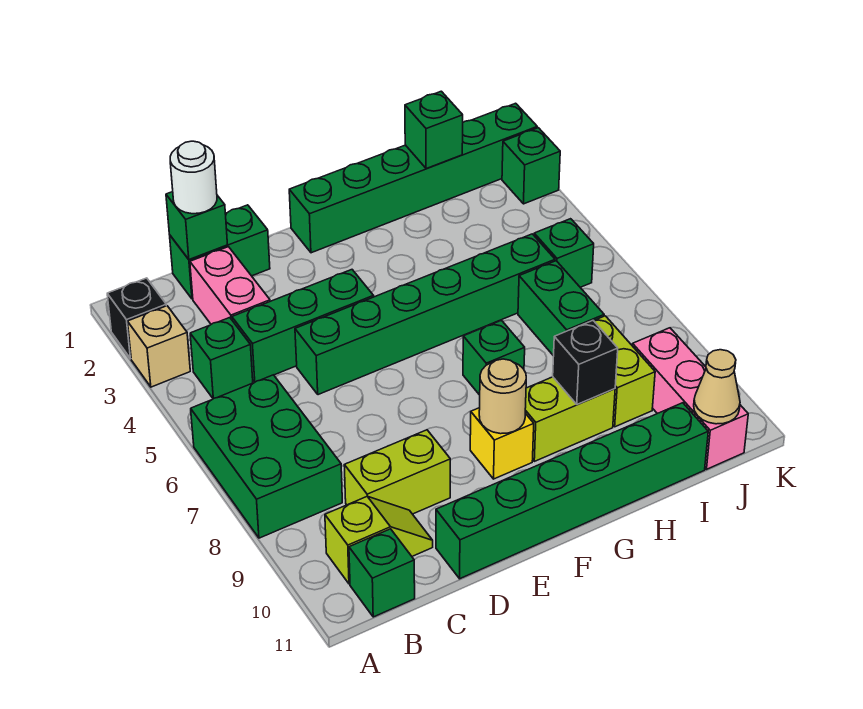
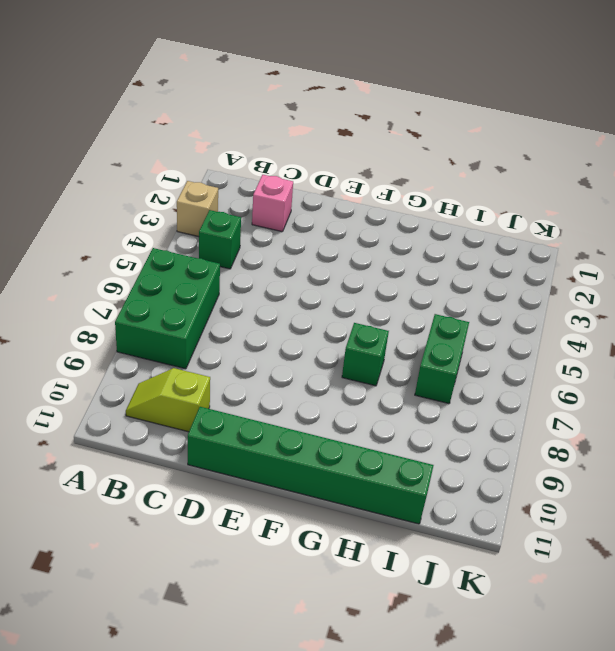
lime 1x2 slope [126,368,210,432] -> lime 1x2 slope turned to [325,496,433,584]
pink 1x1 brick [252,175,293,232] -> pink 1x2 brick [190,247,270,324]
none -> black 1x1 brick [107,278,166,359]
none -> green 1x1 brick [349,529,415,617]
none -> green 1x2 brick [170,205,270,299]

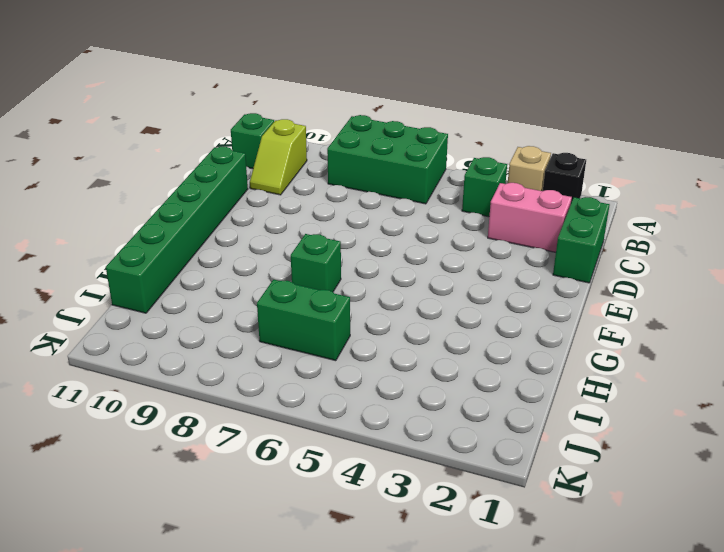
none -> green 1x3 brick [232,270,374,382]
none -> lime 1x2 brick [344,430,450,514]
none -> green 1x6 brick [295,234,555,395]

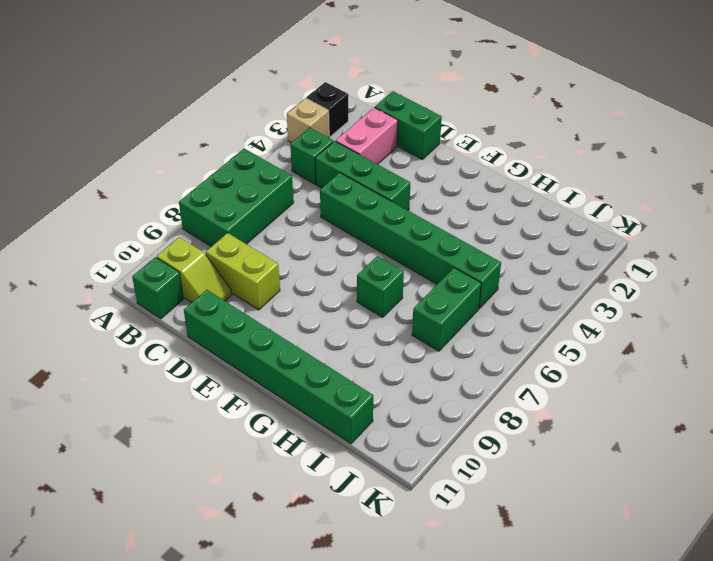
none -> green 1x6 brick [289,103,537,253]
none -> yellow 1x1 brick [470,408,534,479]
none -> lime 1x2 brick [525,377,615,461]

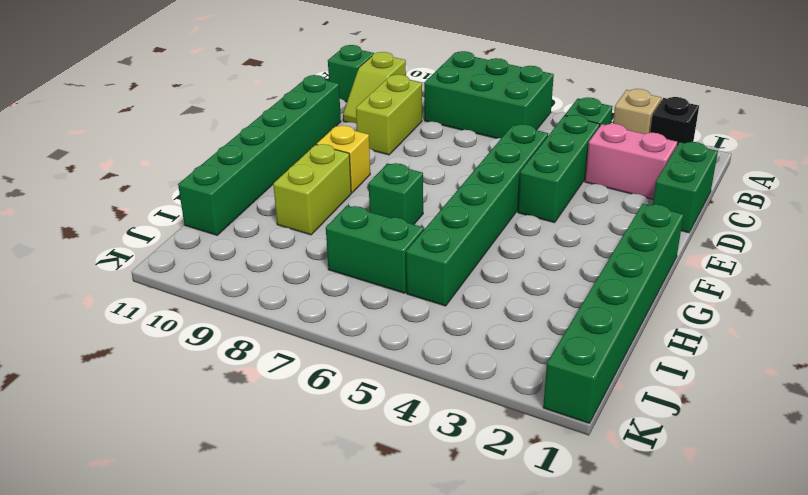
none -> lime 1x2 brick [594,316,655,427]
none -> green 1x1 brick [534,219,594,287]
none -> pink 1x3 brick [632,328,748,469]

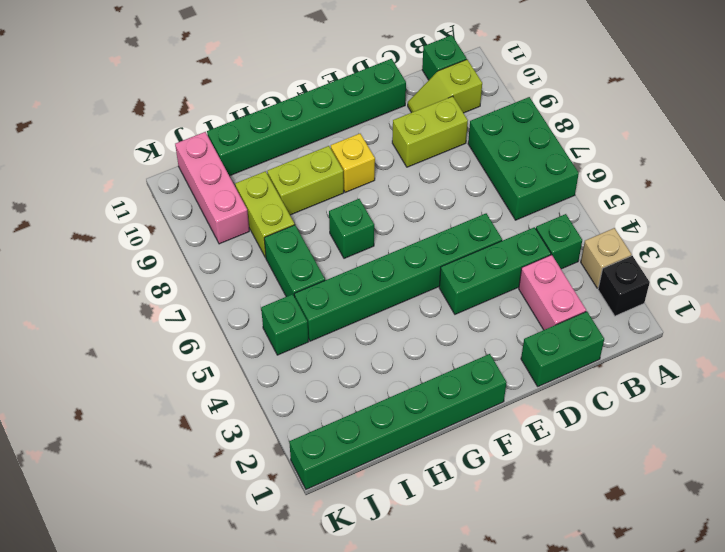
none -> green 1x1 brick [502,128,560,204]
none -> green 1x1 brick [166,192,228,259]
none -> tan 1x1 round brick [479,359,526,434]

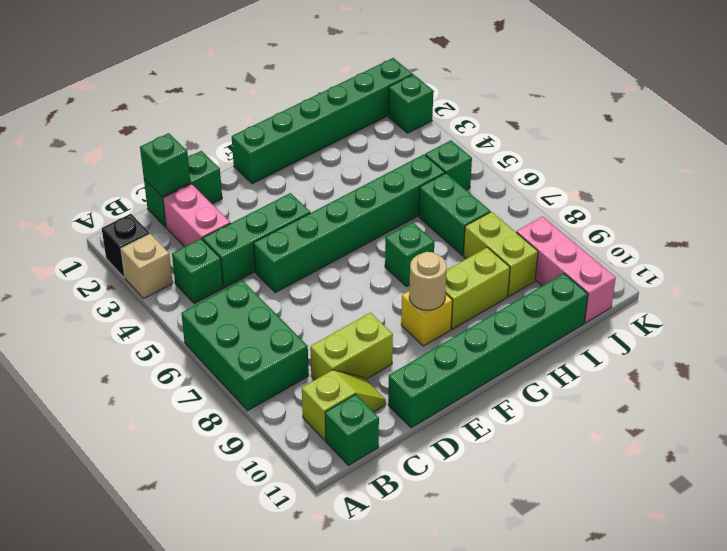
none -> black 1x1 brick [553,321,618,405]
none -> green 1x1 brick [405,91,463,169]
none -> tan 1x1 cone [694,350,740,424]

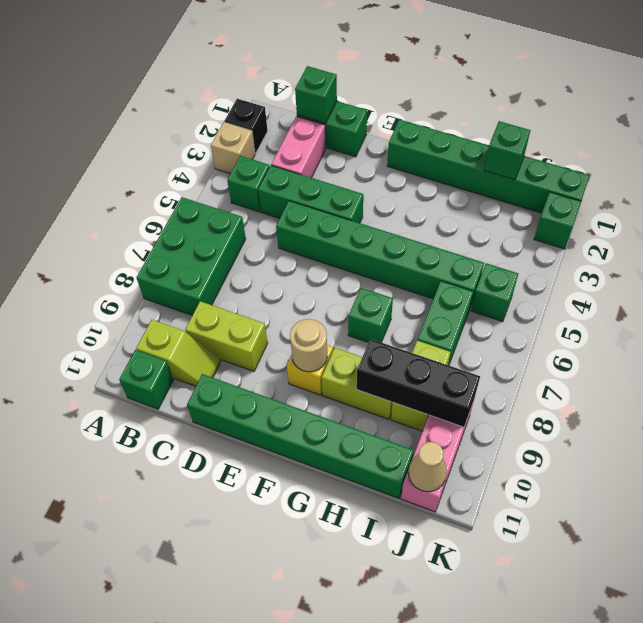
black 1x3 brick [357,339,480,427] -> black 1x1 brick [553,321,618,405]
none -> white 1x1 round brick [170,141,217,214]

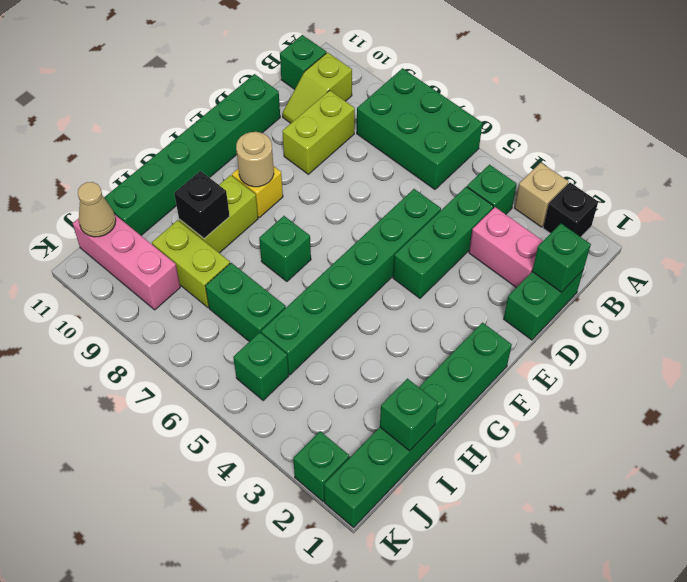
none -> white 1x1 round brick [170,141,217,214]

